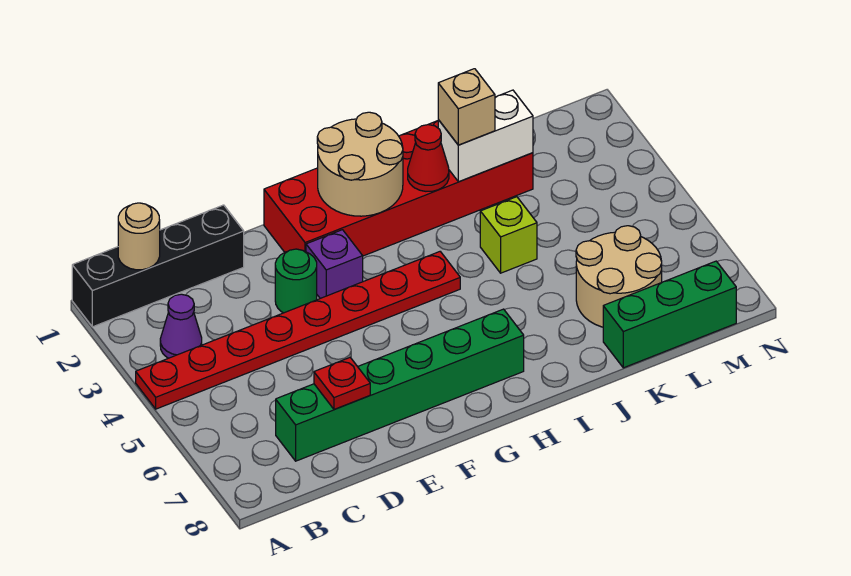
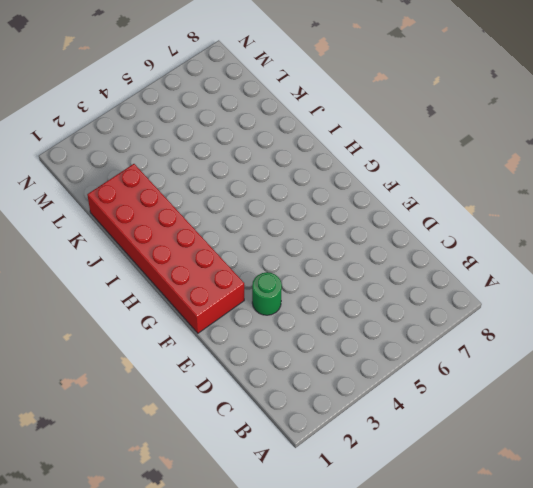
none -> black 1x4 brick [72,205,244,327]
none -> red 1x8 plate [136,252,460,409]
none -> purple 1x1 cone [160,294,202,358]

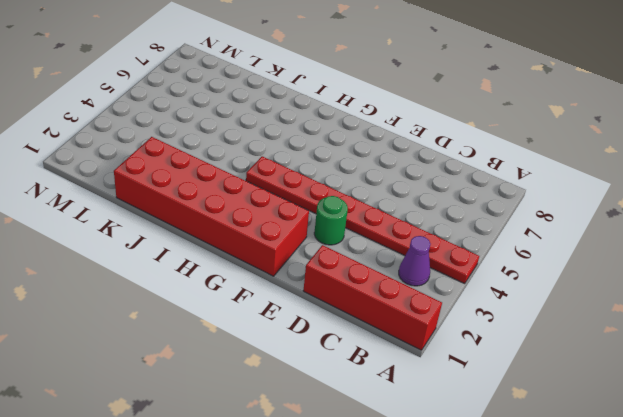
red 1x4 brick [303,245,442,350] -> black 1x4 brick [72,205,244,327]
none -> green 1x6 brick [276,309,524,461]
none -> purple 1x1 brick [306,230,363,298]
none -> lime 1x1 brick [480,197,537,273]

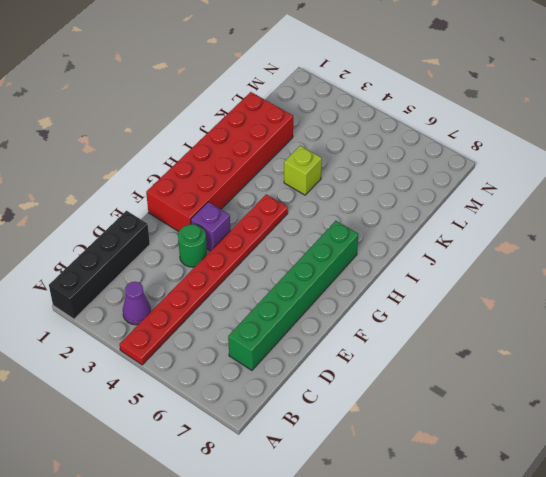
none -> tan 2x2 round brick [576,226,662,327]
none -> green 1x3 brick [603,261,736,368]
none -> tan 1x1 round brick [118,203,160,270]

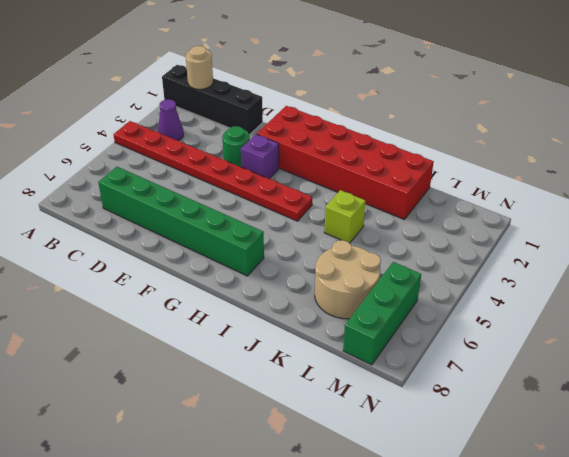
green 1x3 brick [343,262,421,365] -> green 1x3 brick turned to [603,261,736,368]
none -> red 1x1 plate [314,357,370,410]
none -> tan 2x2 round brick [317,112,403,216]
none -> red 1x1 cone [408,125,449,191]

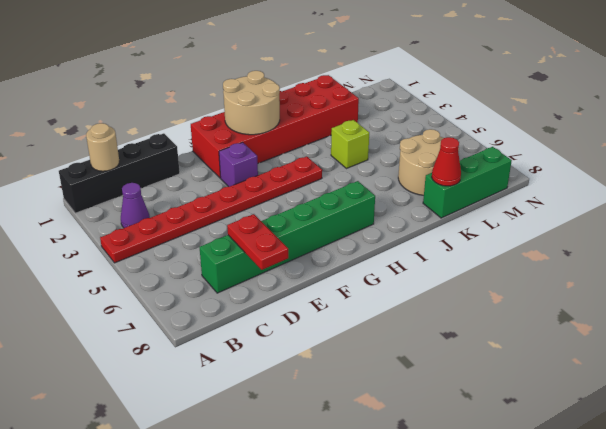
red 1x2 plate [227,214,288,270] -> red 1x1 plate [314,357,370,410]
red 1x1 cone [432,137,461,186] -> red 1x1 cone moved to [408,125,449,191]
none -> green 1x1 round brick [275,249,317,313]
none -> white 1x2 brick [438,90,533,182]
none -> tan 1x1 brick [438,69,495,145]

